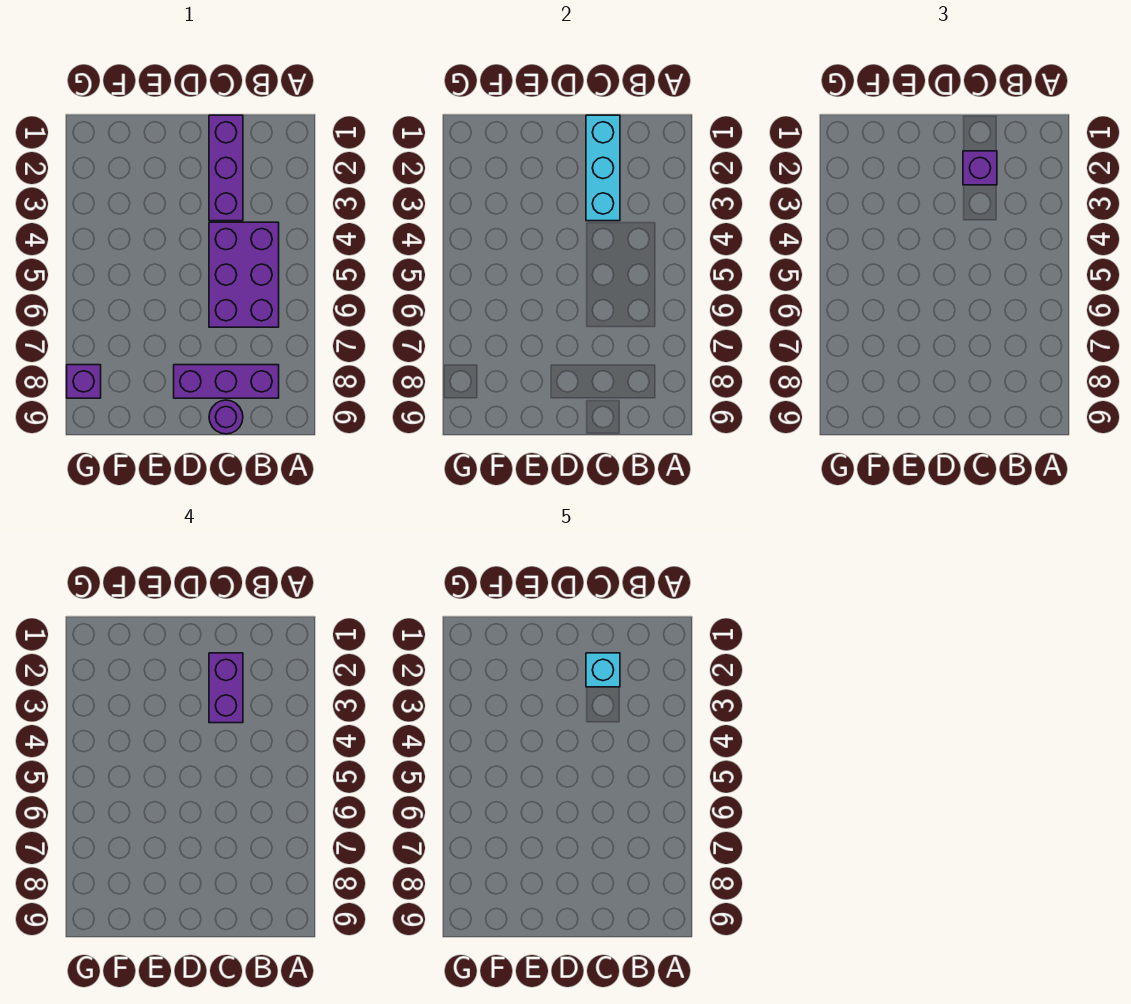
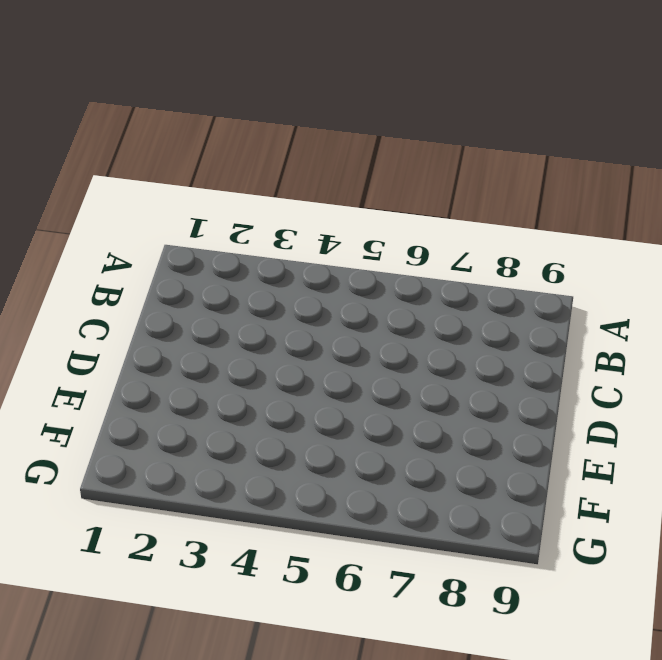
none -> purple 2x3 brick [209,222,279,327]
none -> purple 1x3 brick [174,365,279,398]

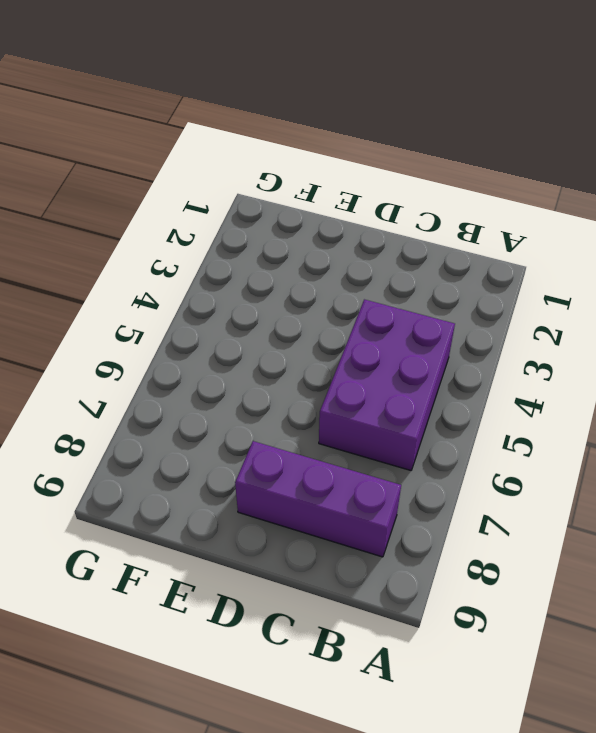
none -> purple 1x3 brick [209,115,243,221]
none -> purple 1x1 round brick [209,400,243,434]

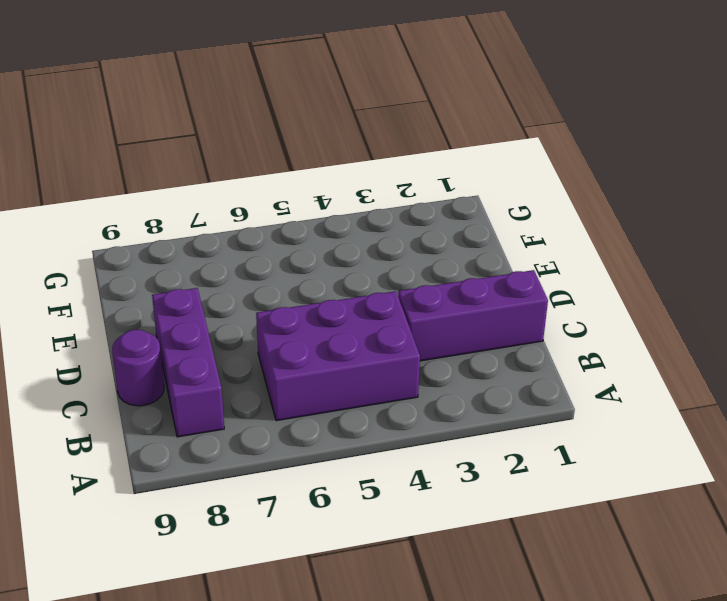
none -> purple 1x1 brick [67,365,101,398]
none -> cyan 1x3 brick [586,115,620,221]

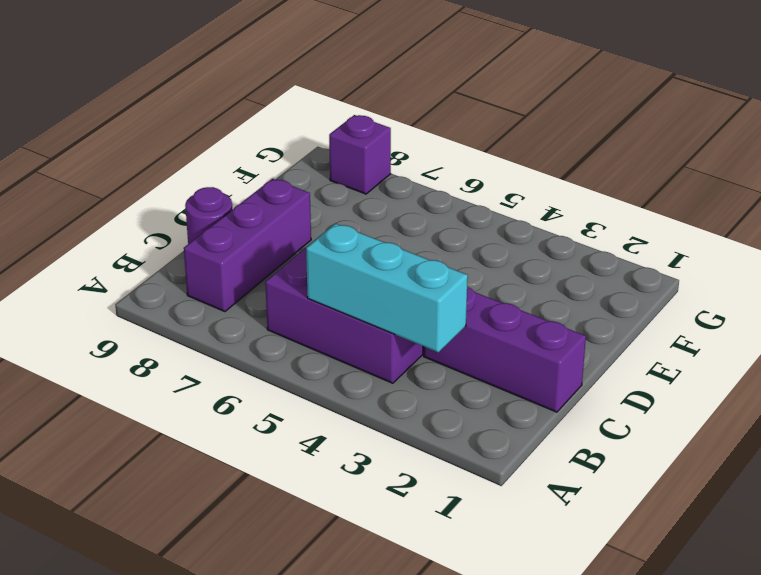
cyan 1x3 brick [306,224,468,352] -> cyan 1x3 brick moved to [586,115,620,221]
none -> purple 1x1 brick [963,151,997,185]
none -> purple 1x2 brick [209,653,243,723]

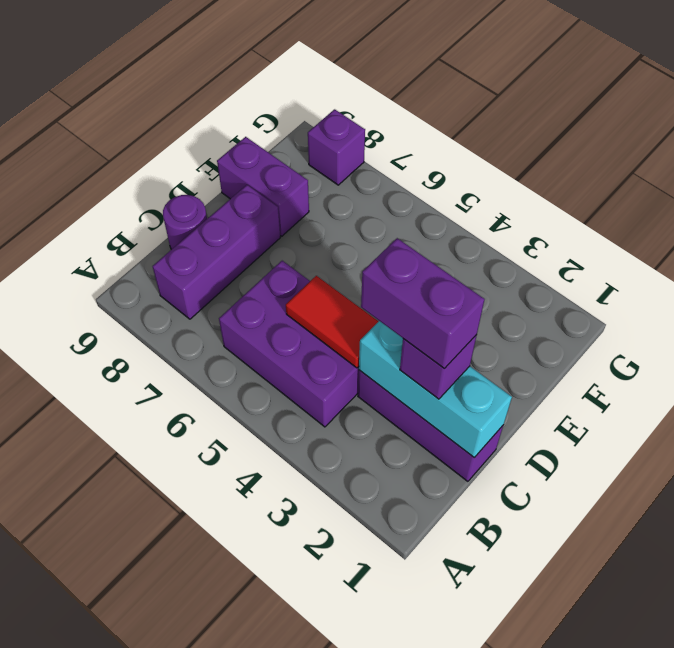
red 1x2 tile [286,276,379,368] -> none
purple 1x2 brick [217,137,309,236] -> none
none -> cyan 1x1 brick [586,653,620,687]

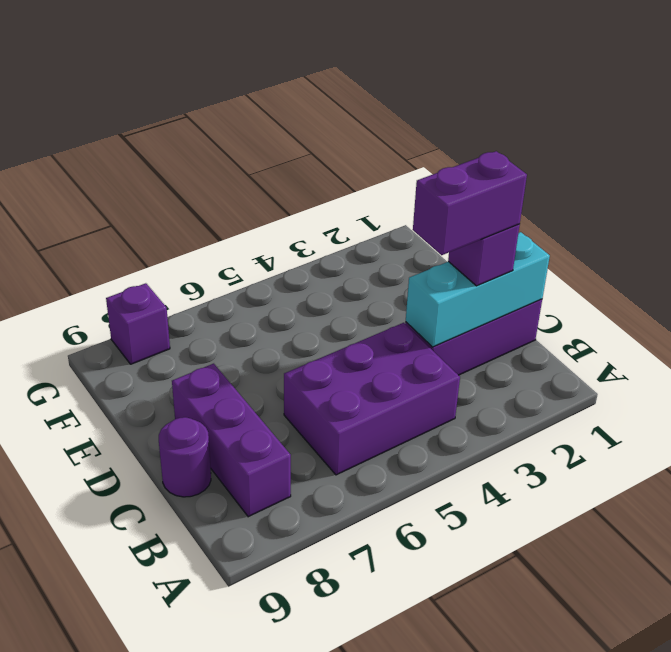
none -> cyan 1x1 brick [586,653,620,687]

